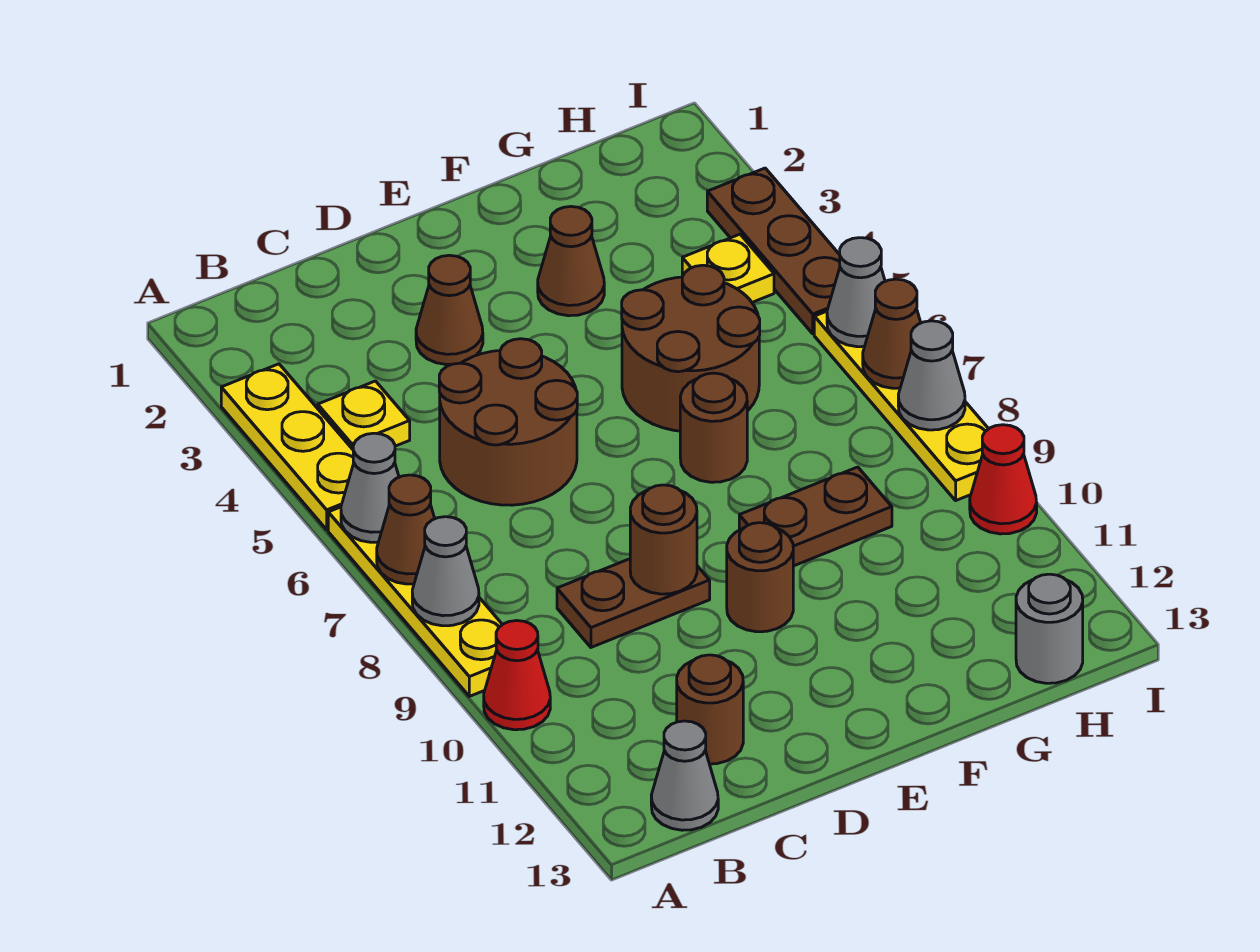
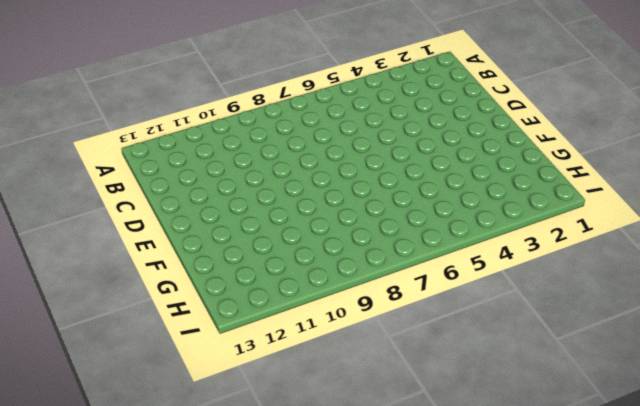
none -> yellow 1x3 plate [221,364,354,530]
none -> yellow 1x4 plate [328,507,502,696]
none -> red 1x1 cone [484,621,550,730]

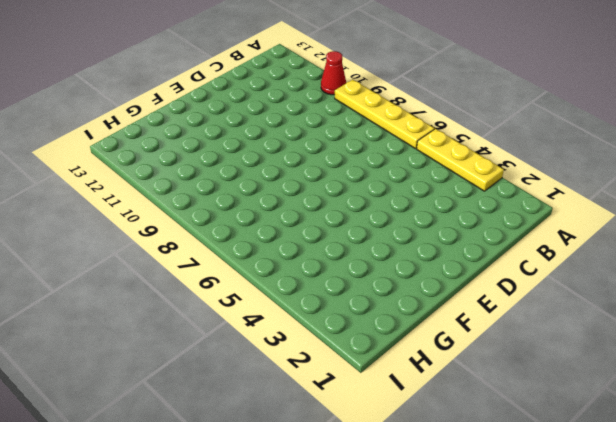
none -> yellow 1x1 plate [318,381,410,449]
none -> grey 1x1 cone [651,721,718,830]
none -> brown 2x2 round brick [439,339,577,505]

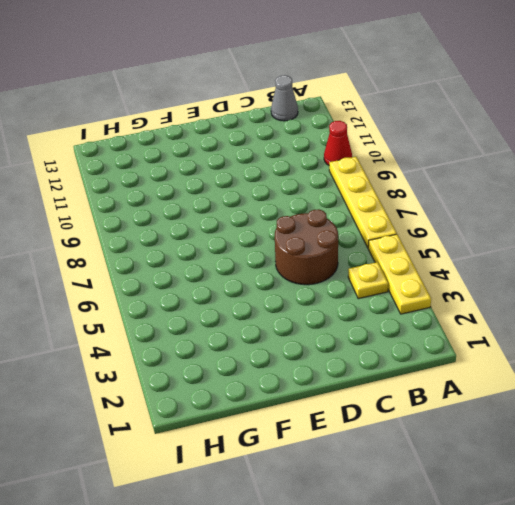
none -> brown 1x2 plate [557,559,710,647]
none -> brown 1x1 round brick [677,655,743,764]
none -> brown 1x1 cone [416,255,483,365]

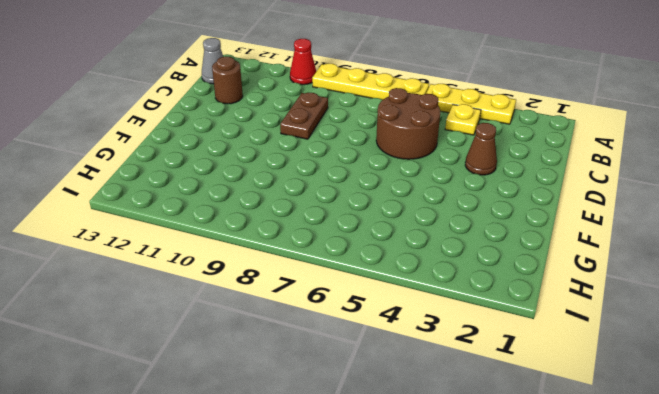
none -> brown 1x1 round brick [727,523,793,632]
none -> brown 1x1 cone [538,206,604,316]
none -> brown 2x2 round brick [622,265,760,431]

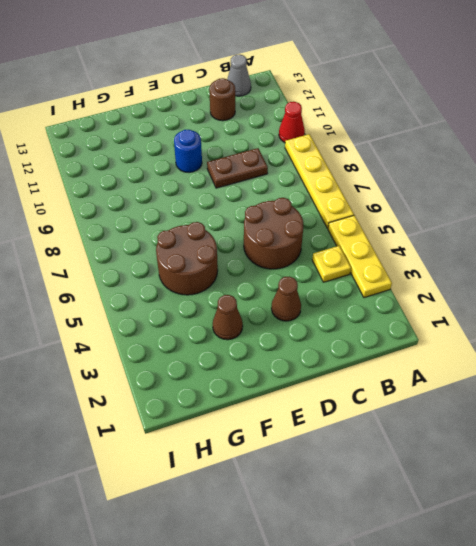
blue 1x1 round brick [174,130,202,172] -> brown 1x1 round brick [727,523,793,632]
none -> brown 1x1 round brick [680,373,747,482]
none -> brown 1x2 plate [739,467,892,566]
none -> yellow 1x1 plate [682,234,774,302]

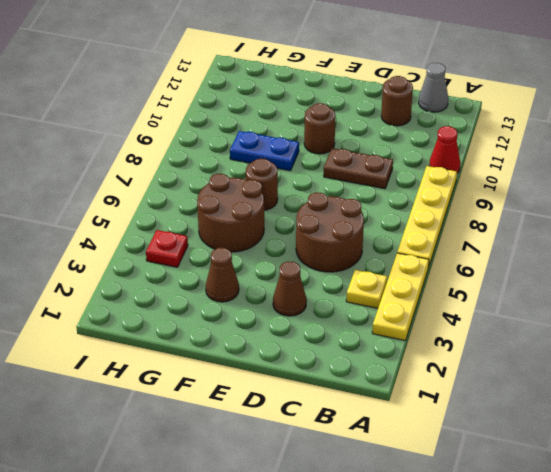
blue 1x2 plate [230,131,299,171] -> brown 1x2 plate [739,467,892,566]
red 1x1 plate [146,230,188,267] -> yellow 1x1 plate [682,234,774,302]
none -> grey 1x1 round brick [1016,574,1083,683]
none -> brown 1x3 plate [707,168,840,334]
none -> yellow 1x4 plate [814,311,988,500]

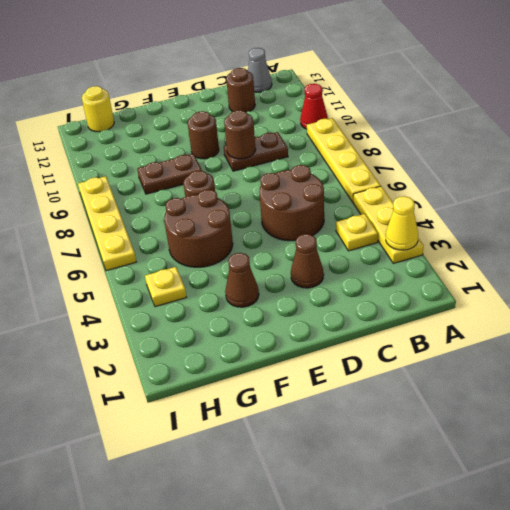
yellow 1x1 cone [386,196,418,250] -> none
yellow 1x1 round brick [82,86,114,132] -> grey 1x1 round brick [1016,574,1083,683]
none -> brown 1x3 plate [707,168,840,334]
none -> red 1x1 cone [970,425,1037,534]
none -> grey 1x1 cone [341,433,399,542]

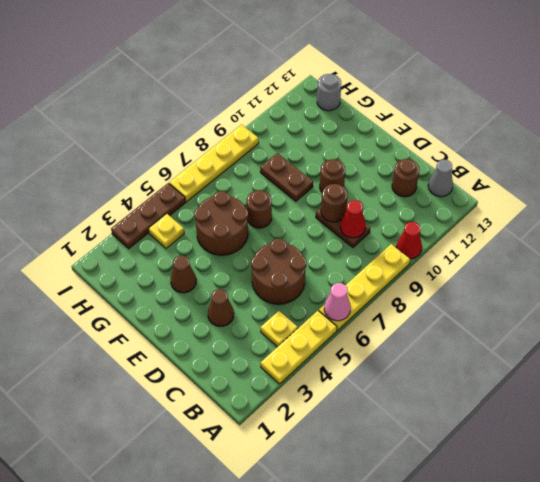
pink 1x1 cone [324,283,351,321] -> grey 1x1 cone [341,433,399,542]
red 1x1 cone [340,200,366,238] -> red 1x1 cone moved to [970,425,1037,534]
none -> brown 1x1 cone [377,475,435,584]
none -> grey 1x1 cone [412,517,479,626]
none -> grey 1x1 cone [827,238,885,347]

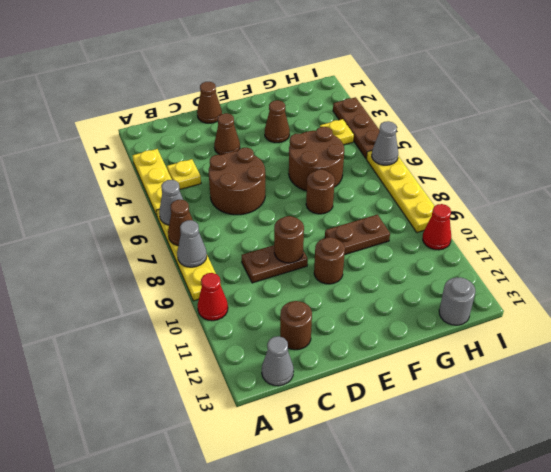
brown 1x1 cone [197,82,222,123] -> brown 1x1 cone moved to [863,279,921,388]
none -> grey 1x1 cone [898,321,965,430]

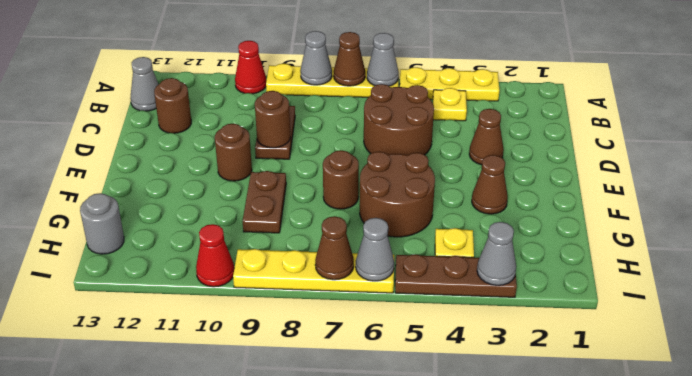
grey 1x1 cone [477,222,516,285] -> grey 1x1 cone moved to [898,321,965,430]

